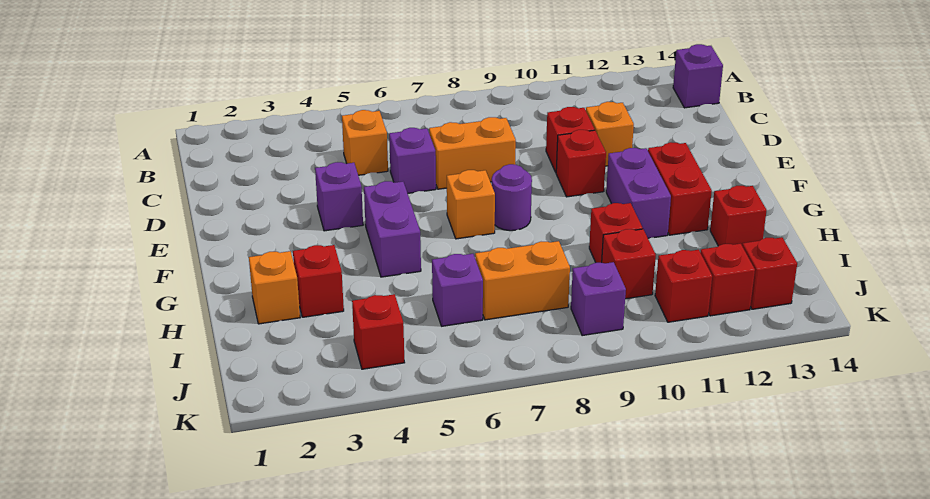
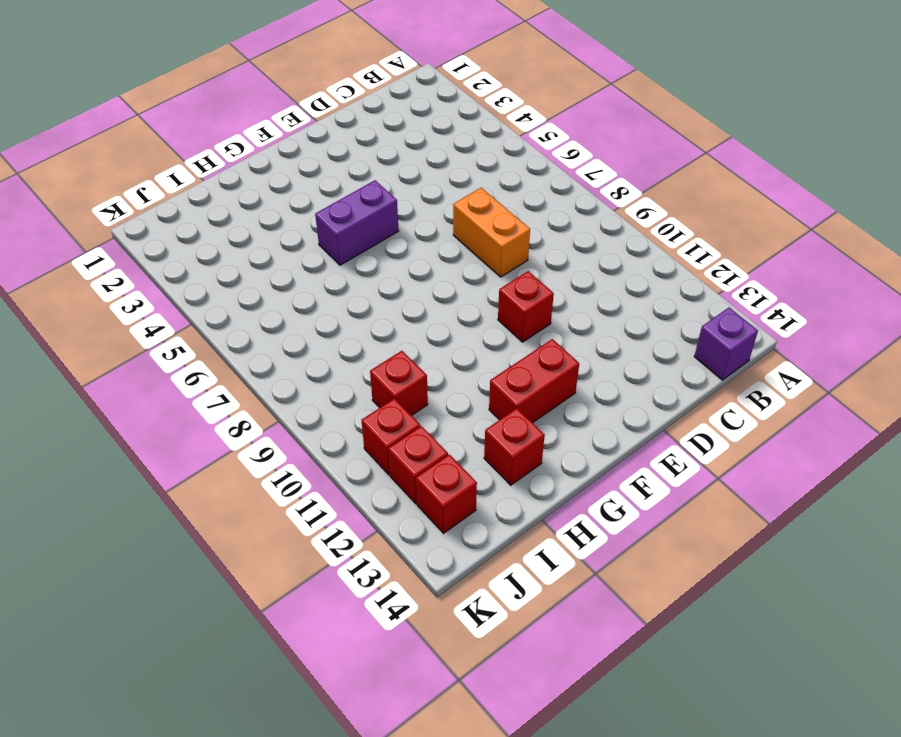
none -> orange 1x1 brick [342,110,388,175]
none -> purple 1x1 brick [389,128,436,193]
none -> red 1x1 brick [546,107,595,172]

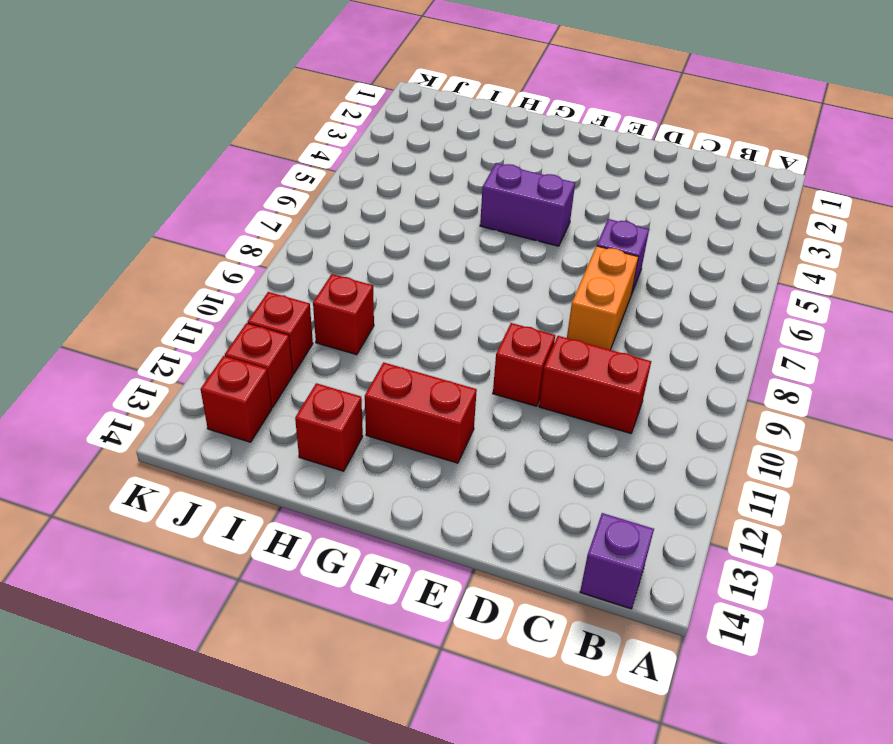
red 1x2 brick [539,336,651,433] -> red 1x1 brick [546,107,595,172]
none -> orange 1x1 brick [342,110,388,175]
none -> orange 1x1 brick [586,102,634,166]
none -> purple 1x1 brick [315,162,363,231]

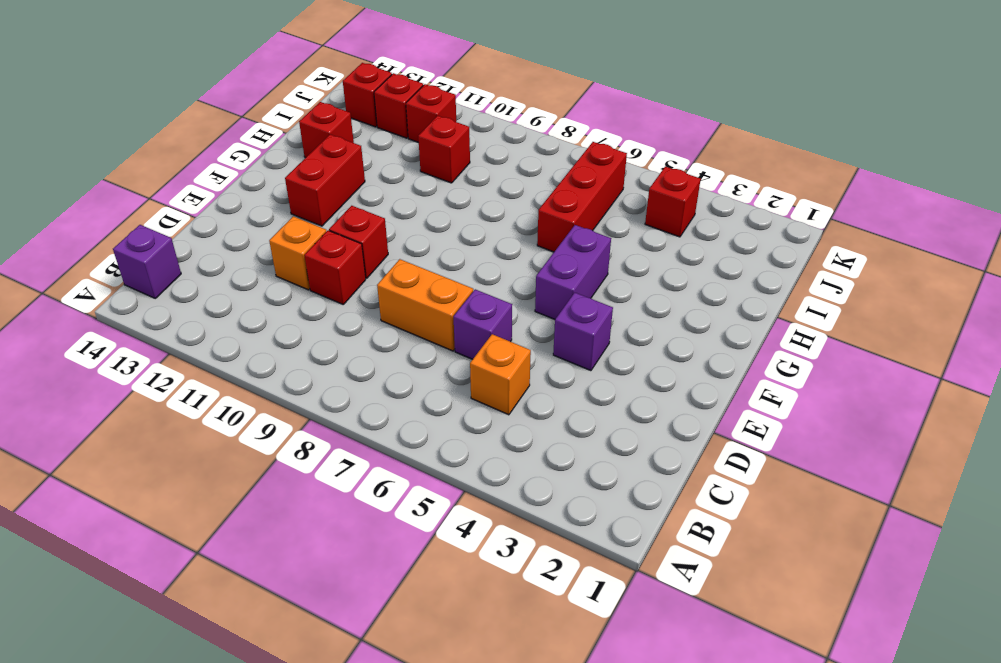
red 1x3 brick [537,142,627,252] -> purple 1x1 brick [432,254,483,326]
none -> orange 1x1 brick [447,170,495,239]
none -> purple 1x1 round brick [492,164,532,231]
none -> purple 1x2 brick [606,148,671,238]

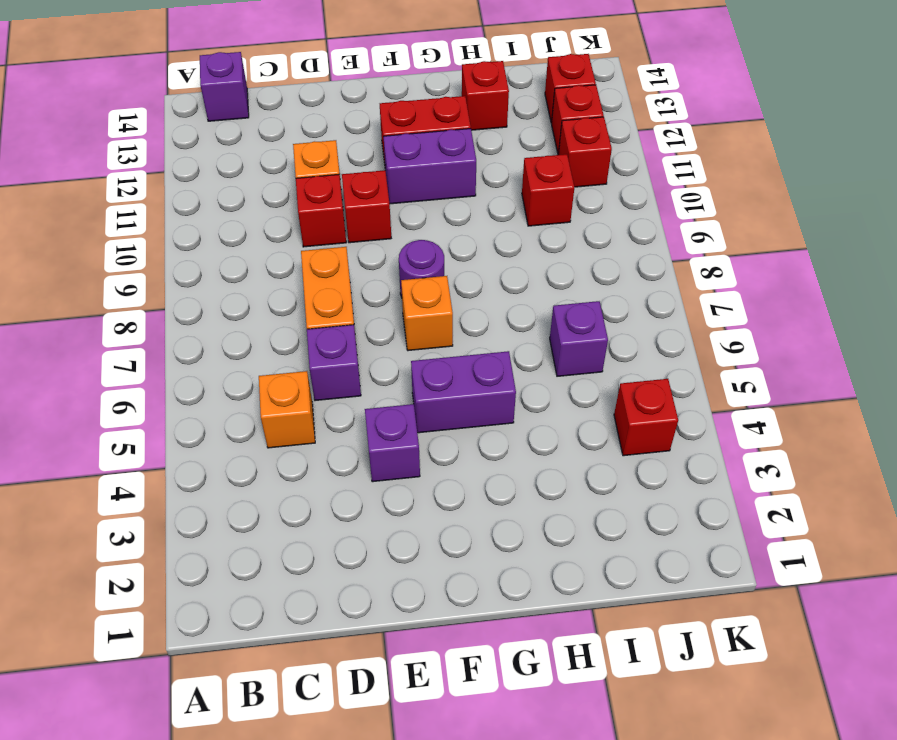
none -> orange 1x1 brick [249,251,300,324]
none -> red 1x1 brick [293,245,344,317]
none -> red 1x1 brick [589,203,643,263]

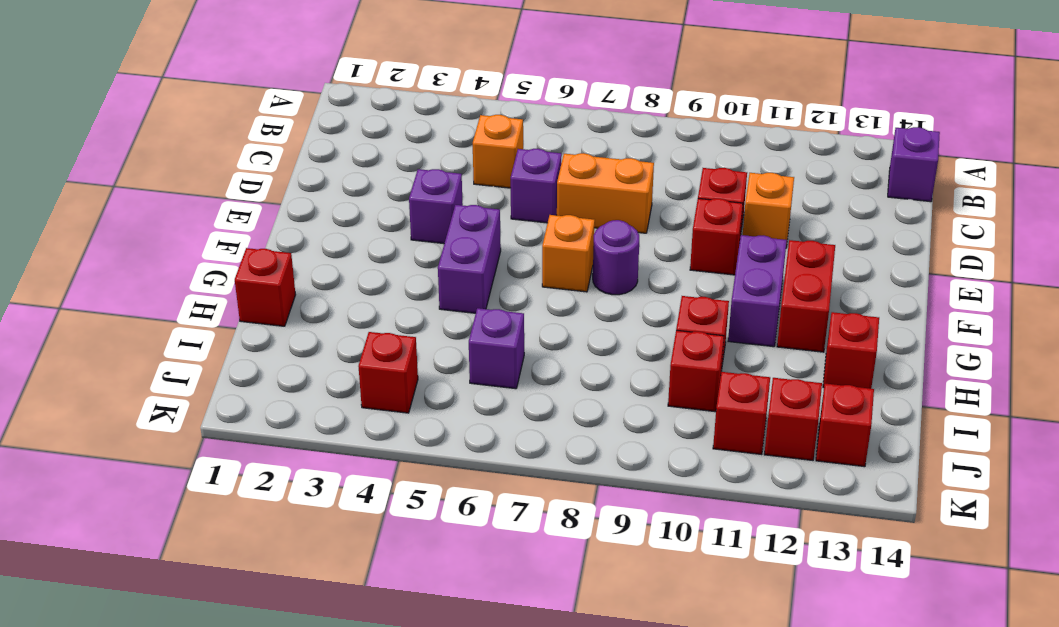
red 1x1 brick [235,248,296,326] -> red 1x1 brick moved to [293,245,344,317]
none -> orange 1x1 brick [249,251,300,324]
none -> orange 1x2 brick [475,241,570,320]
none -> purple 1x1 brick [571,262,626,336]

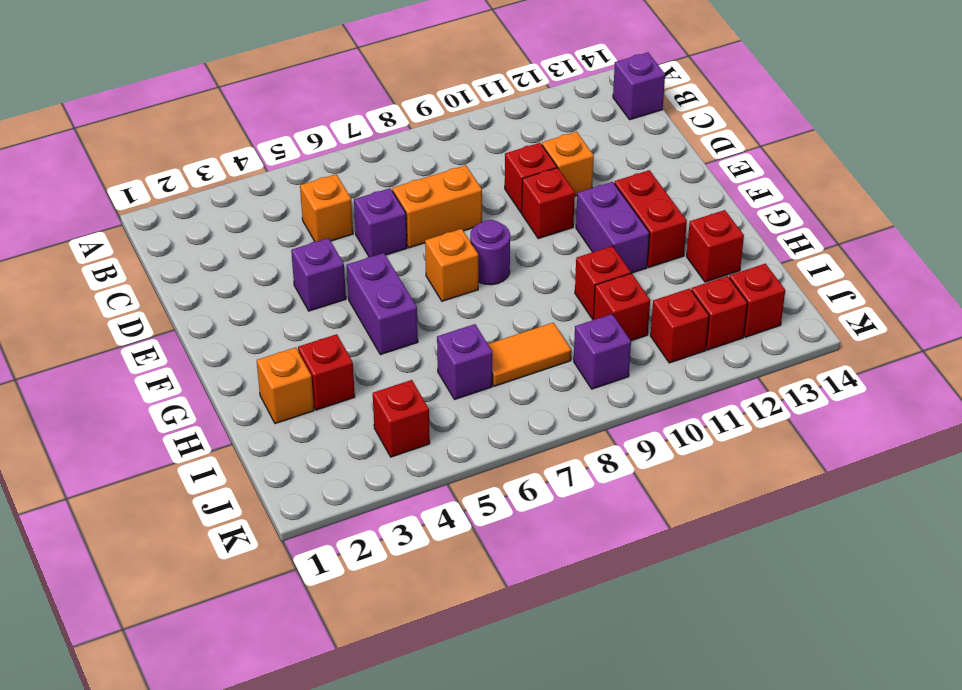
orange 1x2 tile [488,323,571,386] -> orange 1x2 brick [475,241,570,320]

